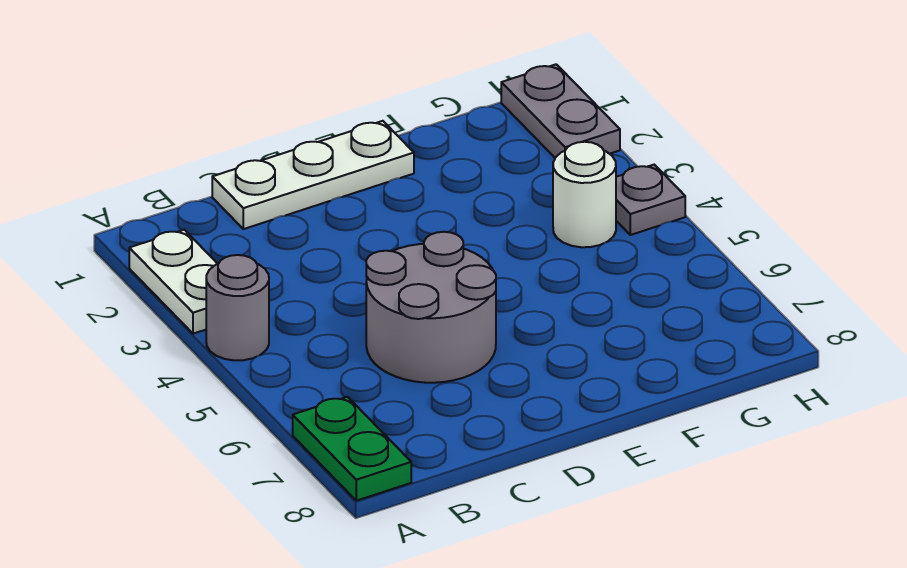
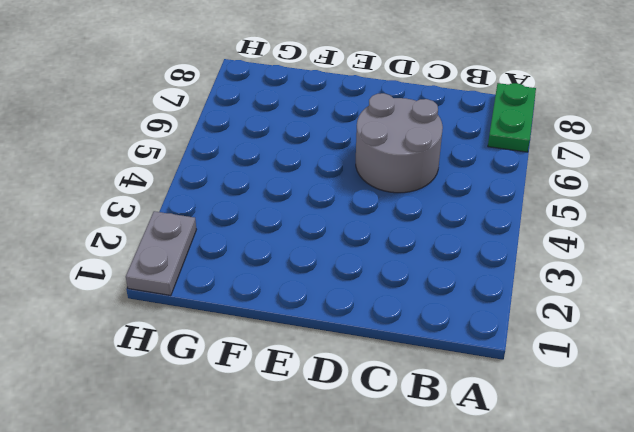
none -> white 1x2 plate [129,230,217,334]
none -> grey 1x1 round brick [206,255,269,360]

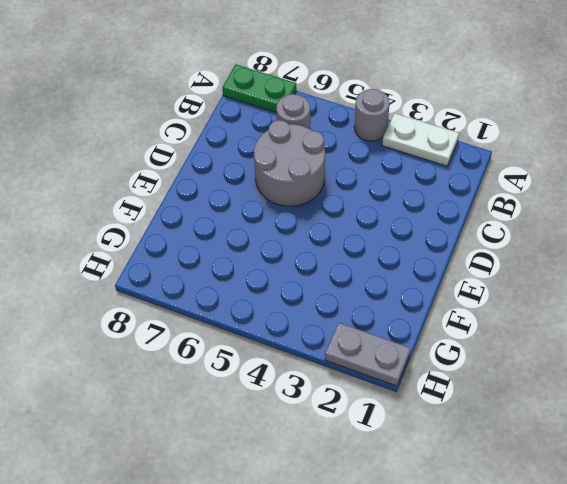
grey 1x1 round brick [276,94,310,129] -> none
none -> white 1x3 plate [212,121,414,229]
none -> white 1x1 round brick [553,142,616,247]

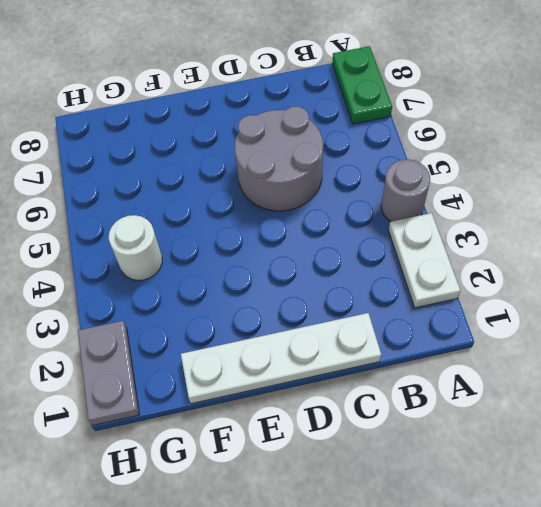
white 1x4 plate [181,313,381,404] -> white 1x3 plate [212,121,414,229]
none -> grey 1x1 plate [616,165,685,235]

